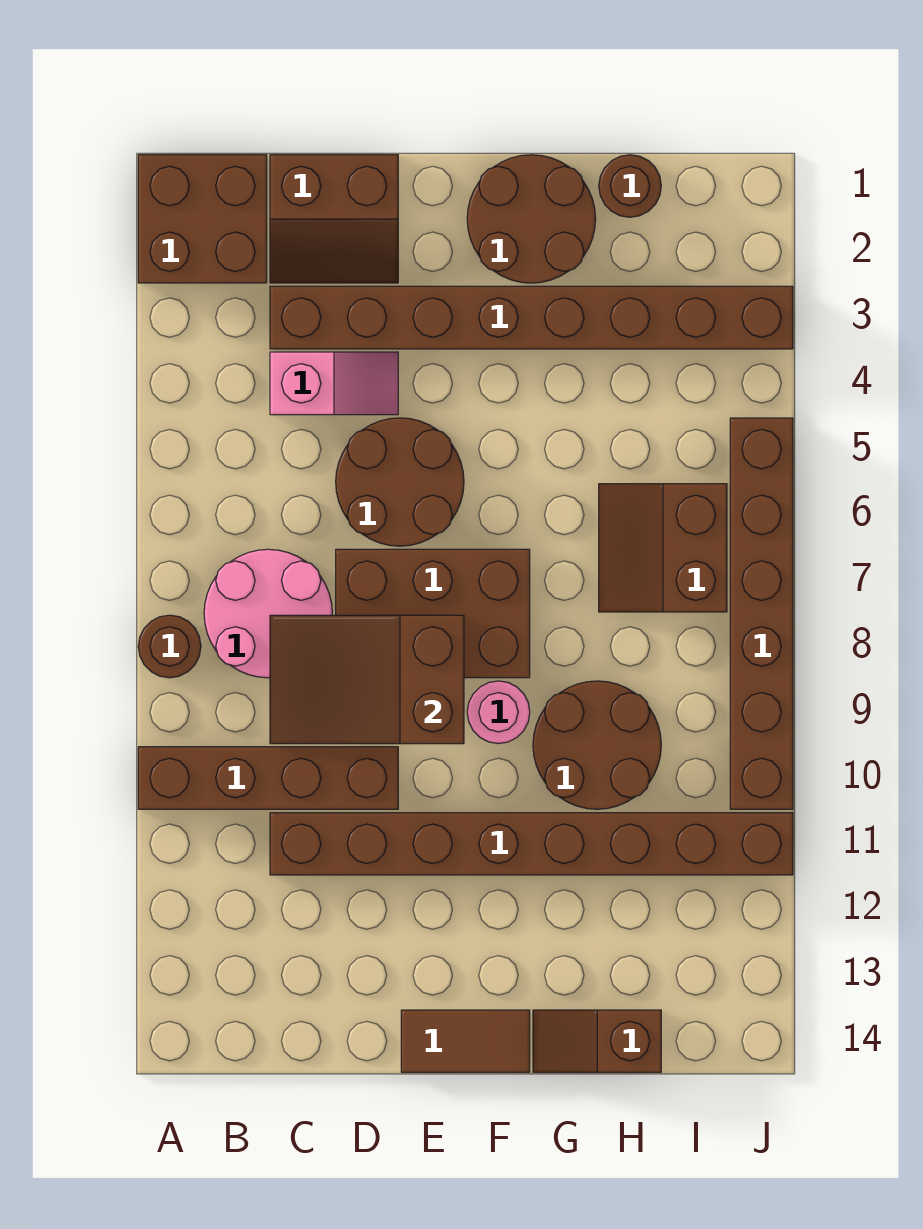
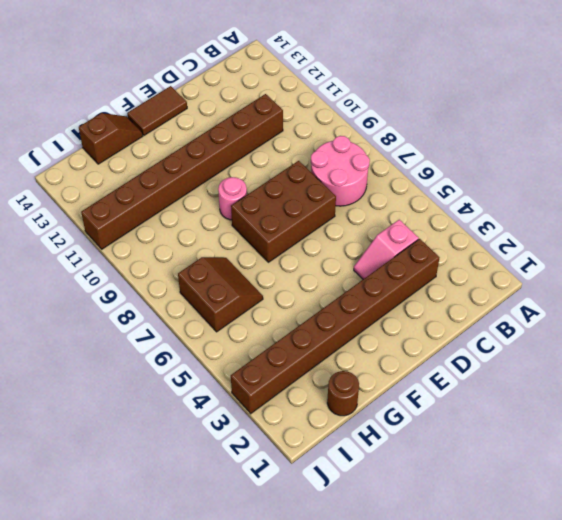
none -> brown 2x2 brick [138,155,267,283]
none -> brown 1x1 round brick [138,615,201,678]
none -> brown 1x4 brick [138,747,398,809]

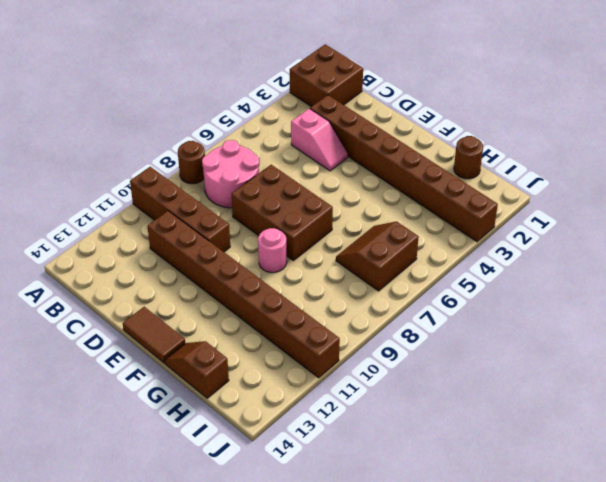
none -> brown 2x2 slope [270,155,398,283]
none -> brown 2x2 round brick [336,418,464,546]
none -> brown 2x2 round brick [467,155,596,283]

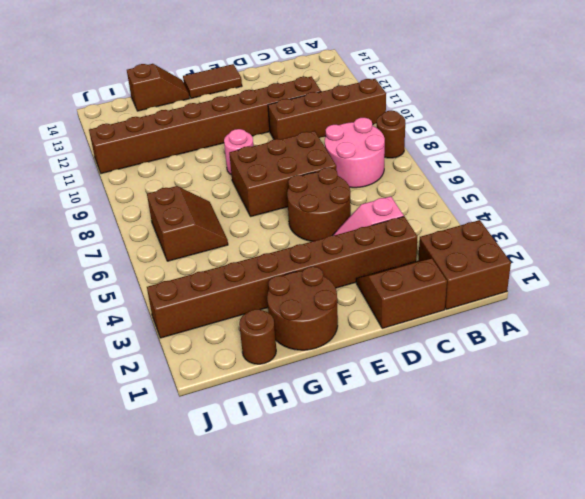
none -> brown 2x2 round brick [533,681,661,809]
none -> brown 1x6 brick [730,418,793,809]
none -> brown 2x3 slope [270,615,464,744]

